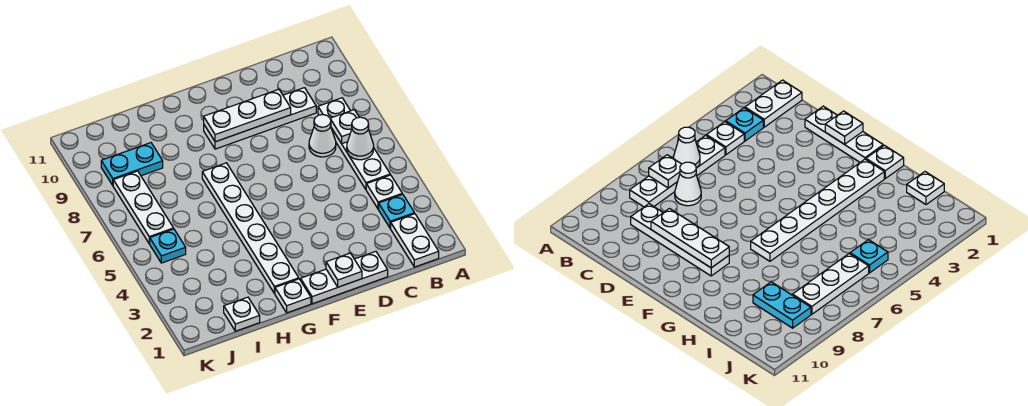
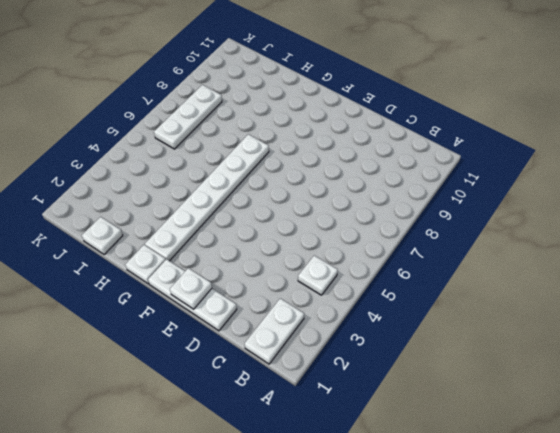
none -> cyan 1x1 plate [379,194,414,228]
none -> white 1x4 plate [318,98,390,189]
none -> white 1x1 cone [309,115,336,157]

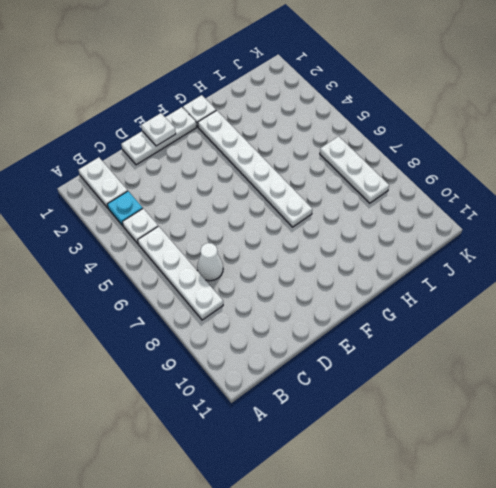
none -> white 1x4 plate [204,88,316,149]
none -> white 1x1 plate [224,297,260,331]
none -> cyan 1x2 plate [101,143,163,185]

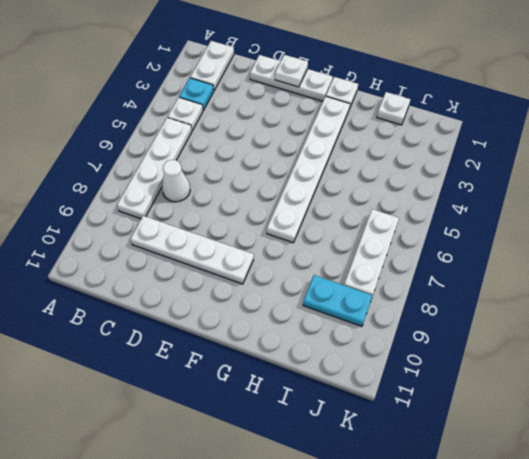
none -> cyan 1x1 plate [149,229,186,263]
none -> white 1x1 cone [347,117,374,160]
none -> white 1x1 plate [330,110,359,144]

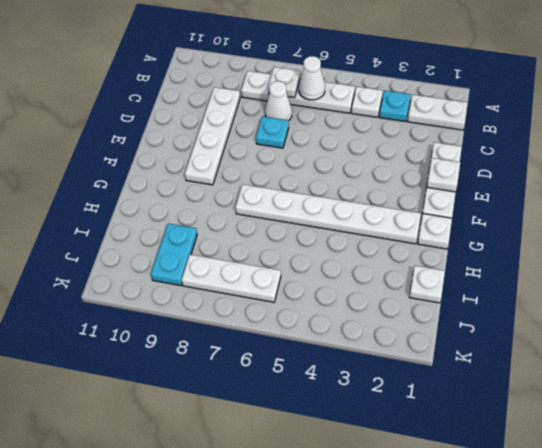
cyan 1x1 plate [256,116,289,148] -> cyan 1x1 plate moved to [149,229,186,263]
none -> white 1x3 plate [204,89,291,142]

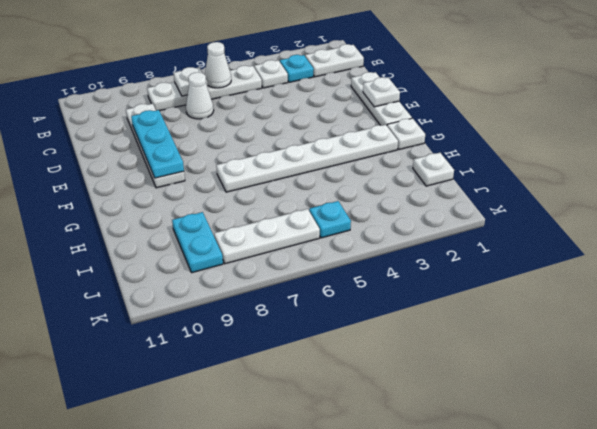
cyan 1x3 plate [131,110,184,178] -> white 1x3 plate [204,89,291,142]

